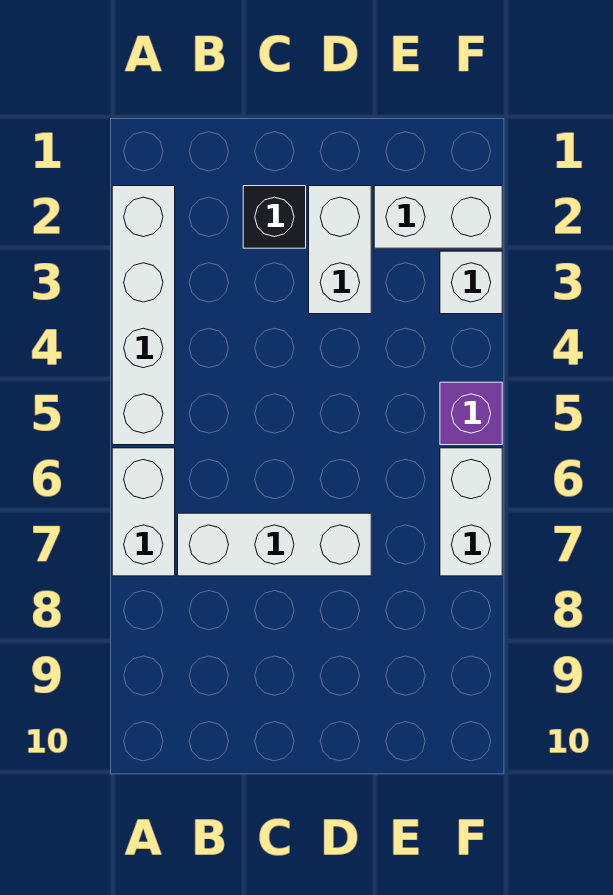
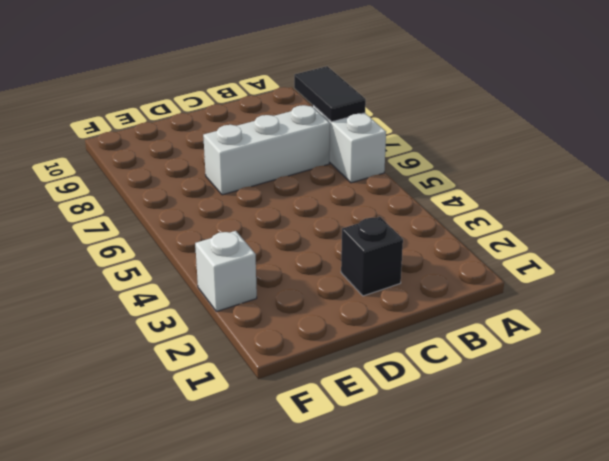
black 1x2 tile [294,66,366,122] -> none
none -> white 1x4 brick [112,186,175,445]
none -> white 1x2 brick [309,186,371,314]

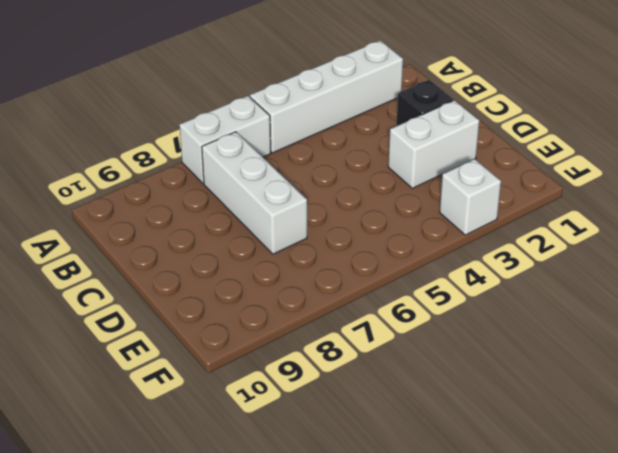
none -> white 1x2 brick [374,186,502,248]
none -> purple 1x1 brick [440,382,502,445]

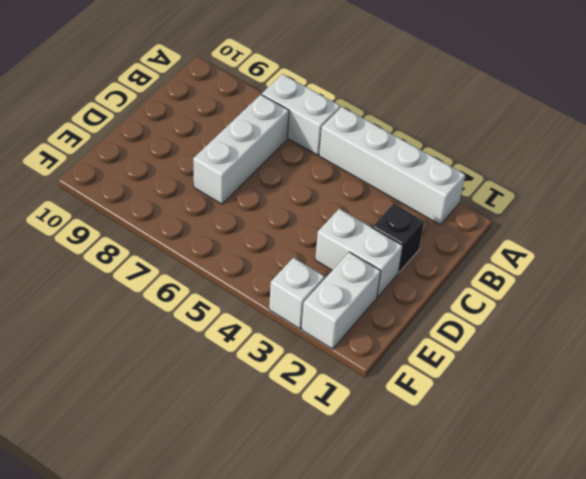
none -> purple 1x1 brick [440,382,502,445]
none -> white 1x2 brick [440,448,502,576]

